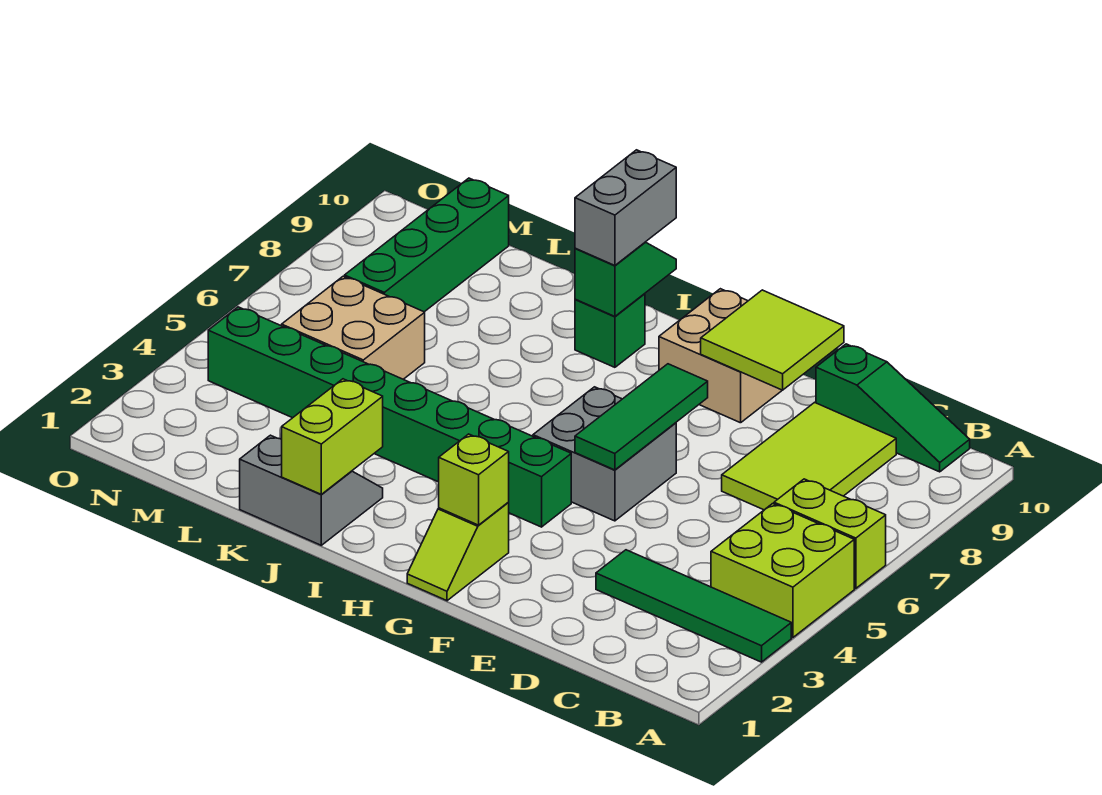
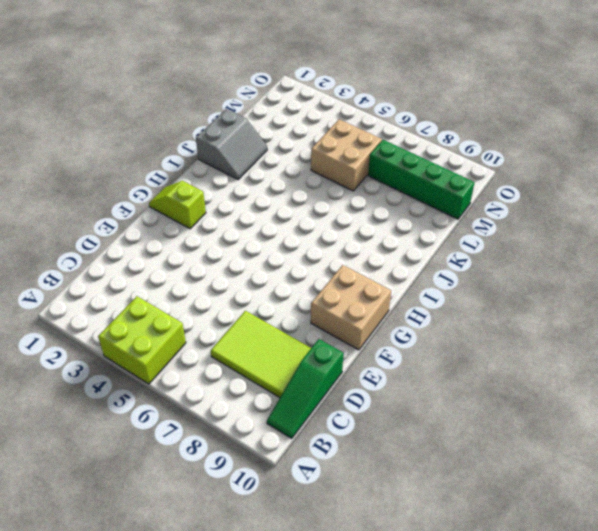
none -> green 1x4 tile [596,550,791,662]
none -> lime 1x2 brick [774,479,886,589]
none -> grey 2x2 brick [533,387,676,521]

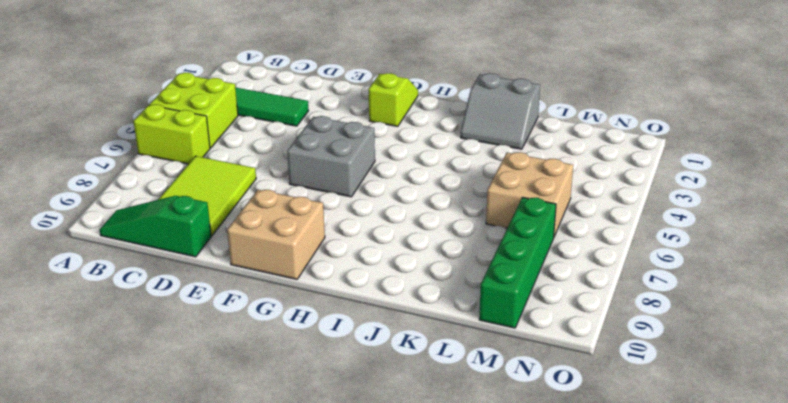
none -> green 1x8 brick [208,307,571,527]
none -> green 1x1 brick [575,294,645,367]
none -> lime 2x2 tile [701,290,844,390]

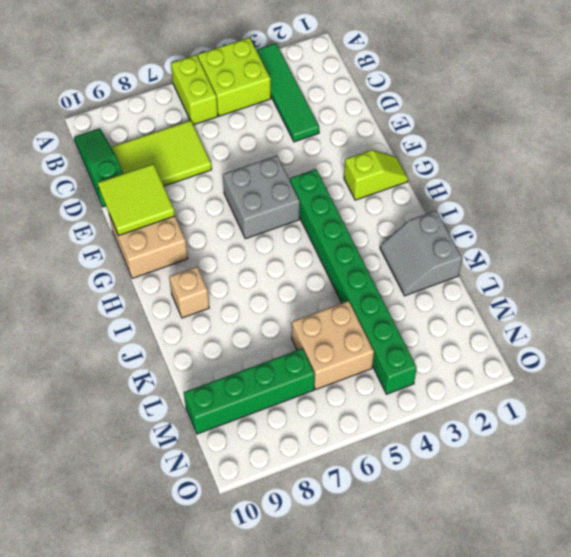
tan 1x1 brick [169,267,209,318] -> green 1x1 brick [575,294,645,367]
none -> green 1x3 tile [575,364,708,470]
none -> lime 1x1 brick [439,434,509,525]
none -> green 1x2 slope [575,242,676,316]

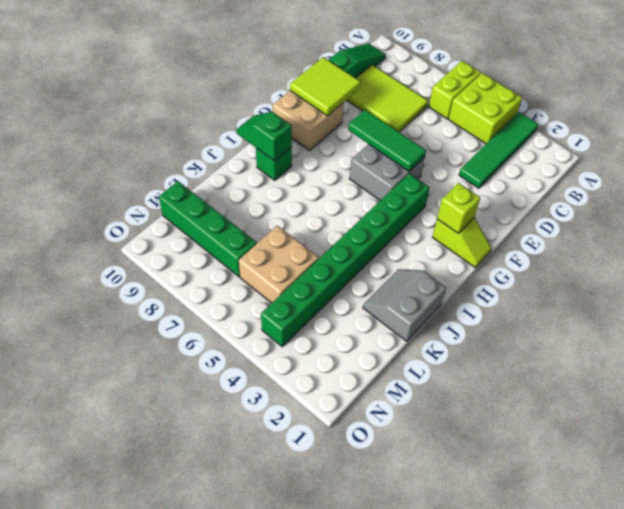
none -> lime 1x2 brick [282,379,383,495]
none -> grey 1x2 brick [575,150,676,265]

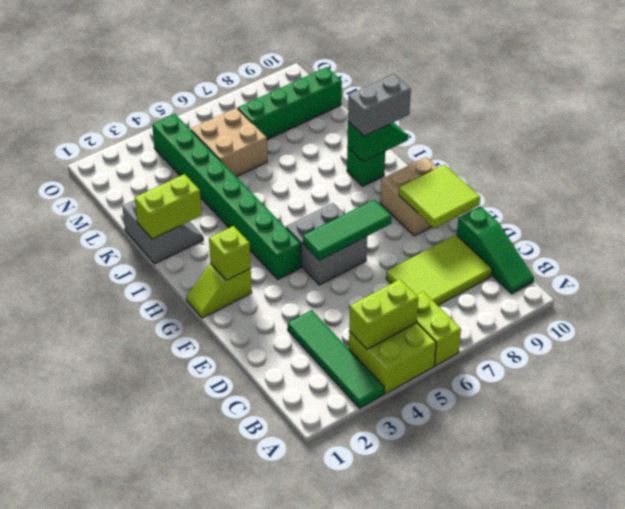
lime 1x2 brick [349,279,418,349] -> none

